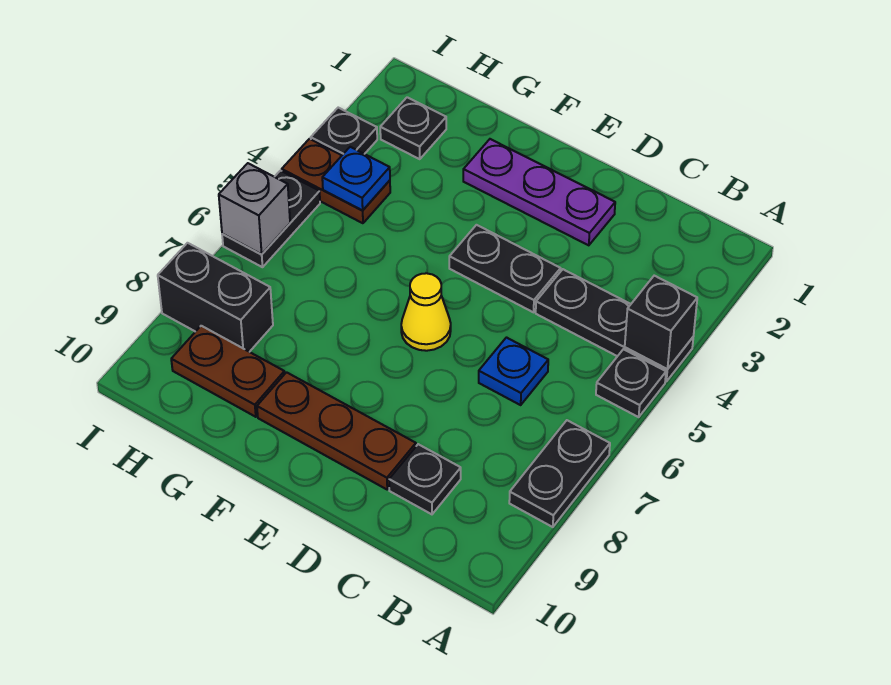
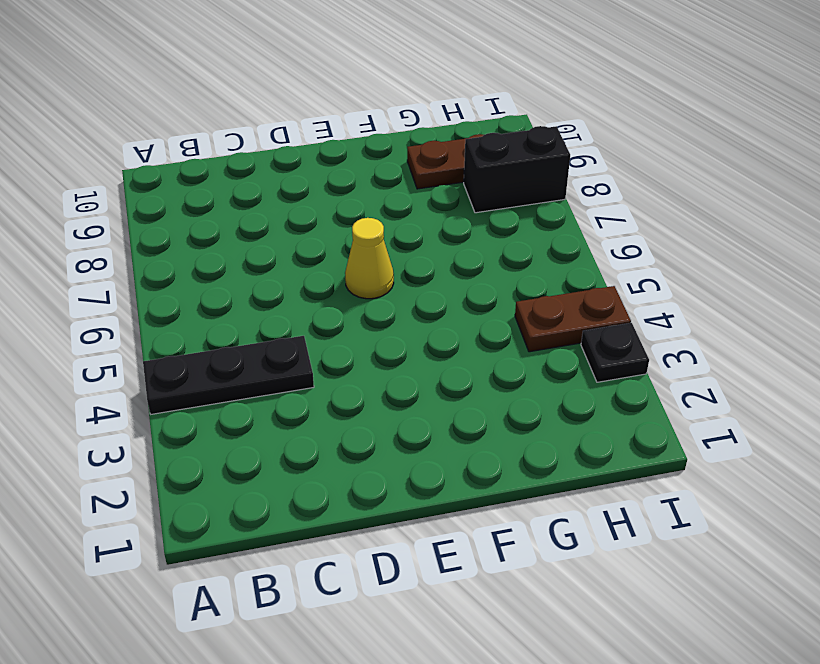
none -> black 1x1 plate [596,349,666,417]
none -> black 1x2 plate [509,420,610,527]
none -> blue 1x1 plate [479,338,548,405]

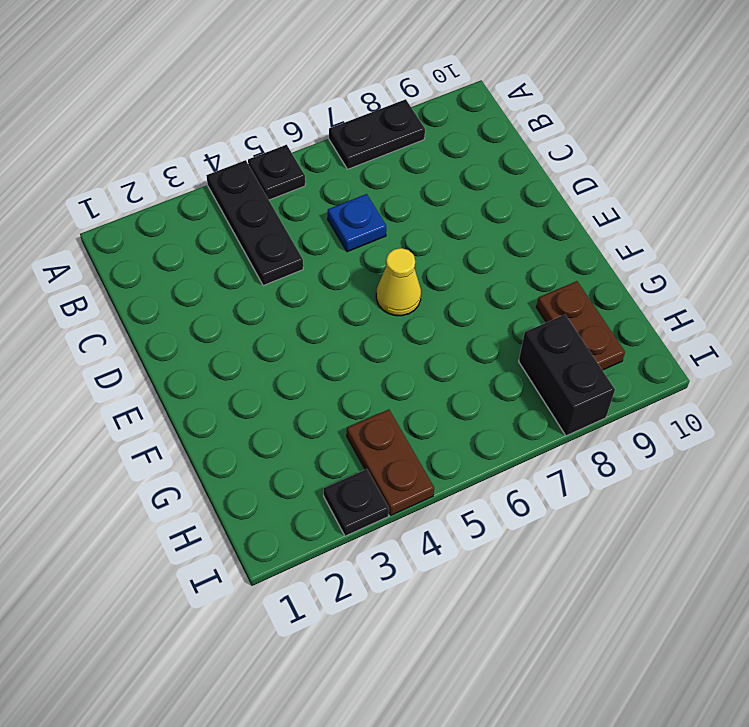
none -> black 1x1 plate [389,444,461,514]
none -> purple 1x3 plate [463,139,615,245]
none -> black 1x2 plate [449,225,561,312]

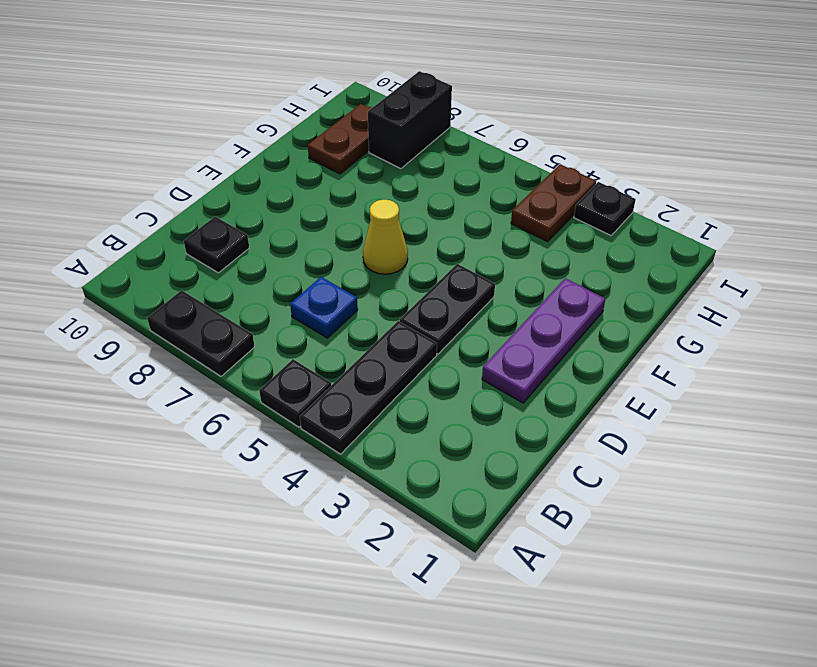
none -> brown 1x3 plate [257,372,416,489]
none -> black 1x1 plate [380,97,446,159]
none -> black 1x2 plate [222,171,320,267]

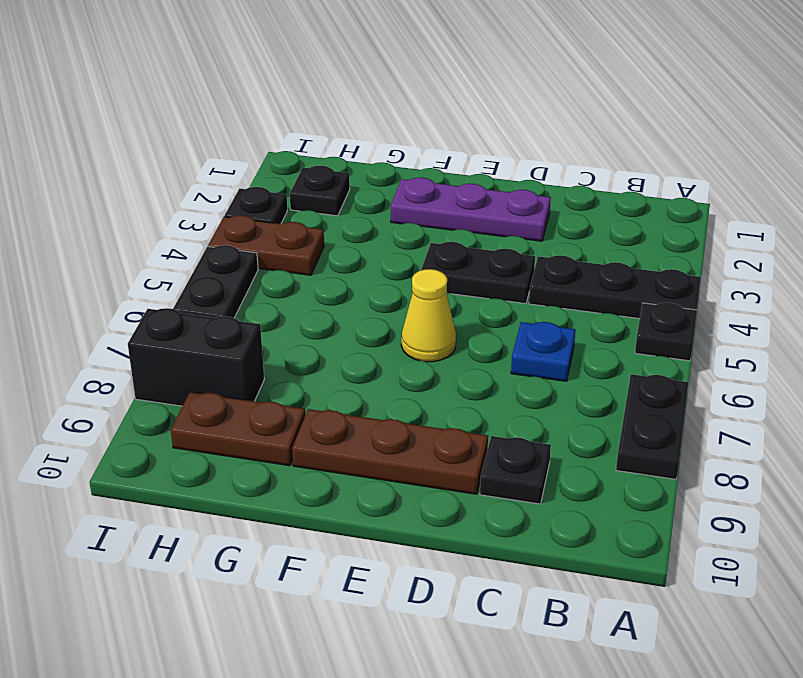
none -> black 1x1 brick [625,276,697,369]
none -> blue 1x1 plate [322,147,390,210]
none -> grey 1x1 brick [219,163,290,254]

